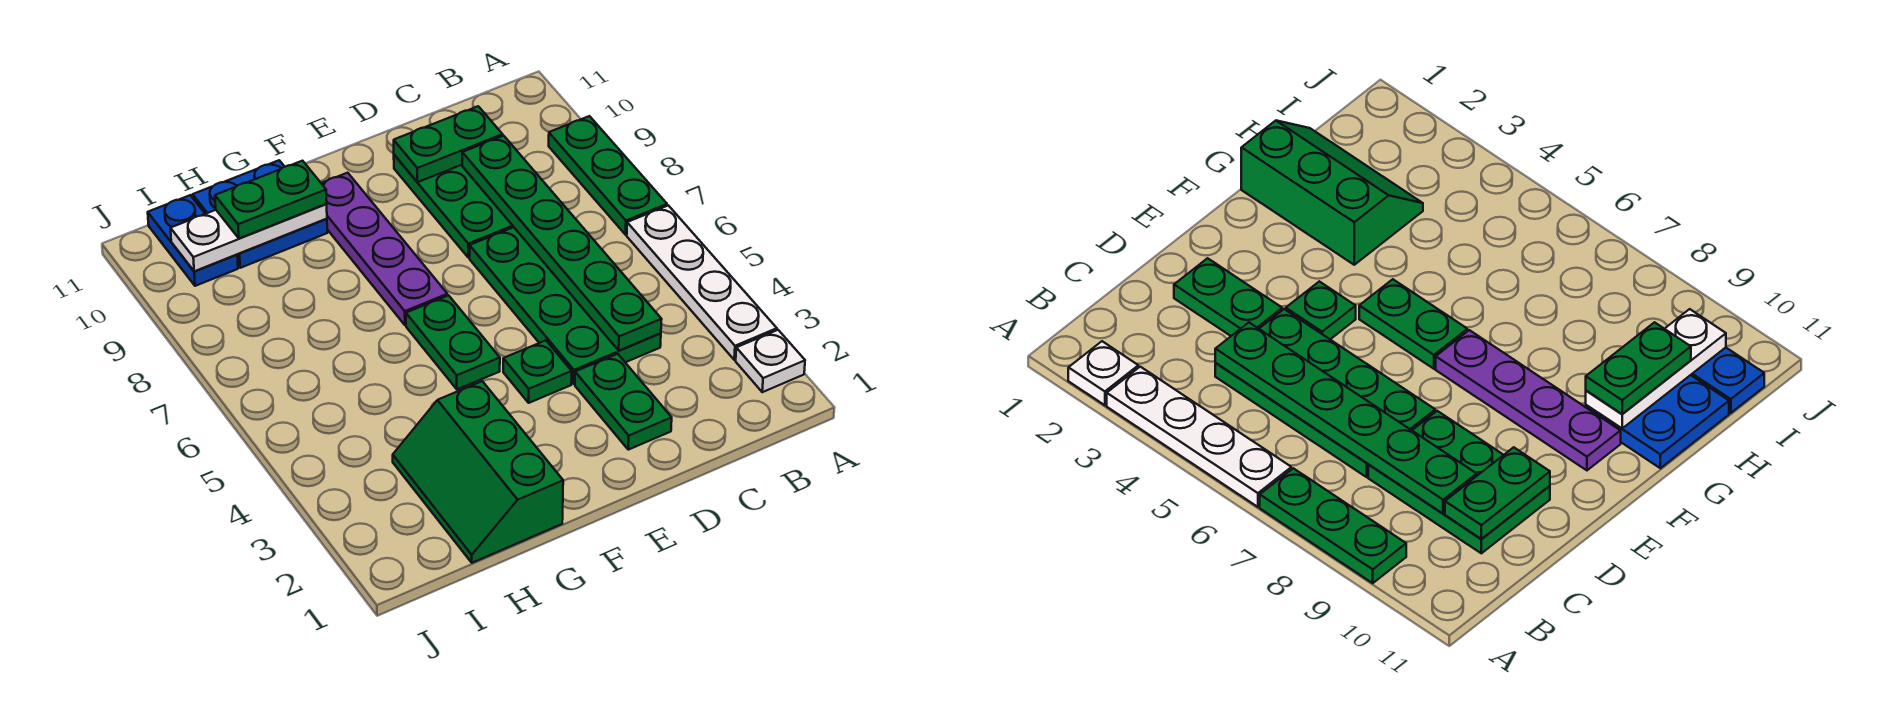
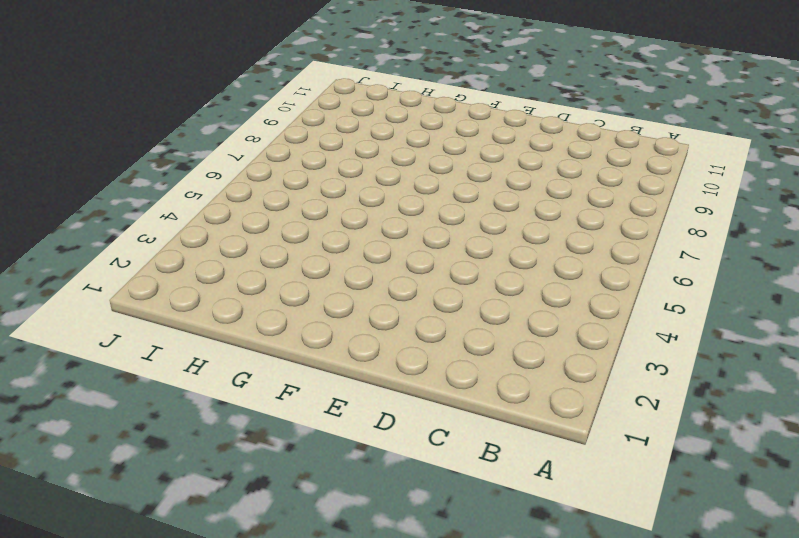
none -> white 1x1 plate [736,330,805,392]
none -> white 1x4 plate [627,205,777,360]
none -> green 1x3 plate [549,116,667,235]

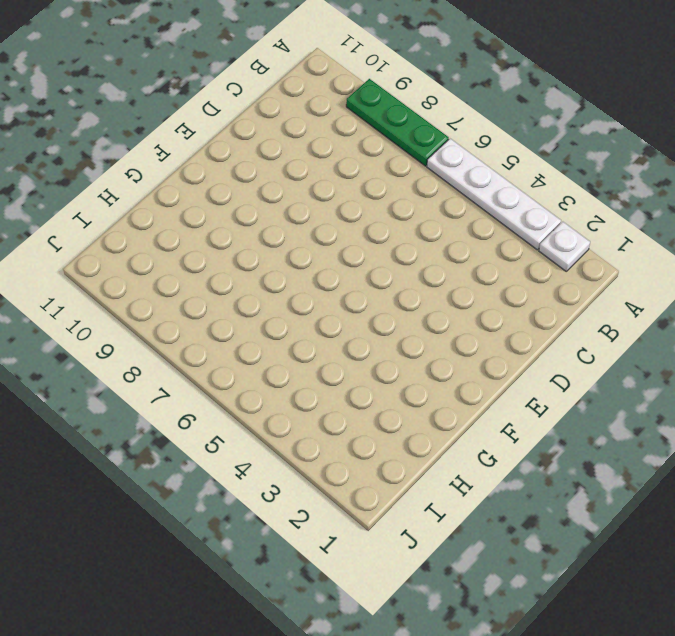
none -> green 2x4 plate [470,227,661,384]
none -> green 2x3 plate [394,155,513,258]
none -> green 1x2 plate [575,354,672,450]

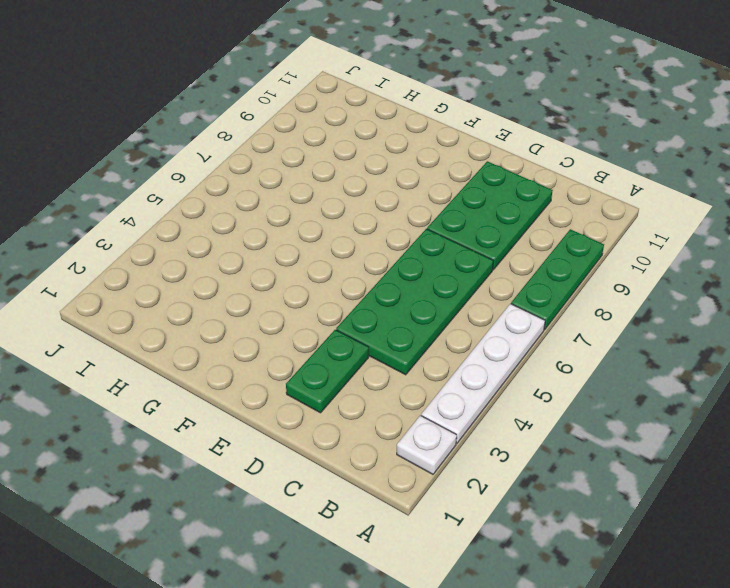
none -> green 1x1 plate [503,341,572,403]
none -> green 1x2 plate [406,295,500,389]
none -> purple 1x4 plate [321,173,448,325]

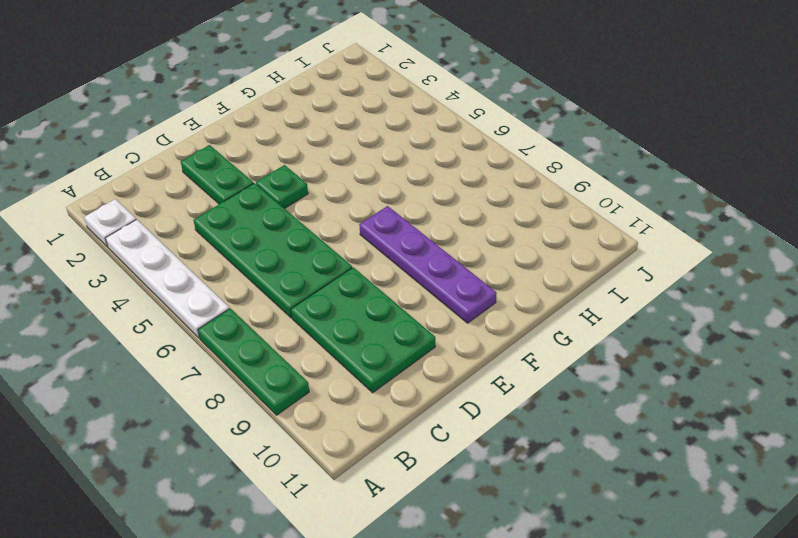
none -> green 1x2 plate [406,295,500,389]
none -> green 2x3 slope [393,381,563,563]
none -> blue 2x2 plate [193,160,327,268]

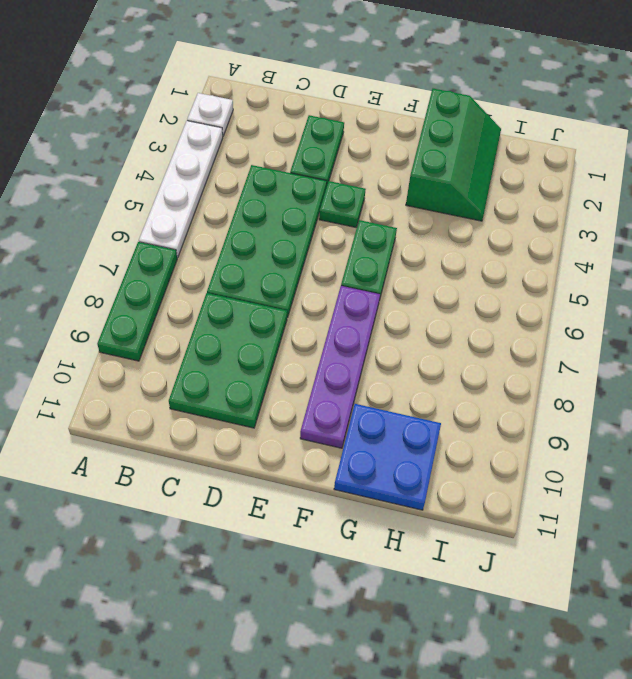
none -> blue 1x2 plate [148,195,238,286]
none -> green 1x6 plate [462,136,662,350]
none -> green 1x2 plate [394,106,503,182]

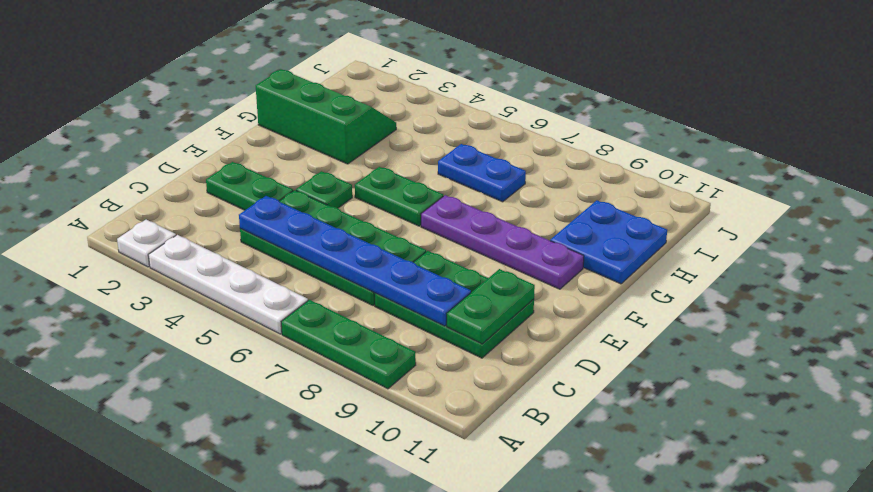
blue 1x6 plate [239,196,471,326] -> green 1x6 plate [462,136,662,350]
blue 1x2 plate [438,144,526,202] -> blue 1x2 plate moved to [148,195,238,286]
none -> white 1x3 plate [171,204,327,271]
none -> green 1x2 plate [215,161,327,238]

